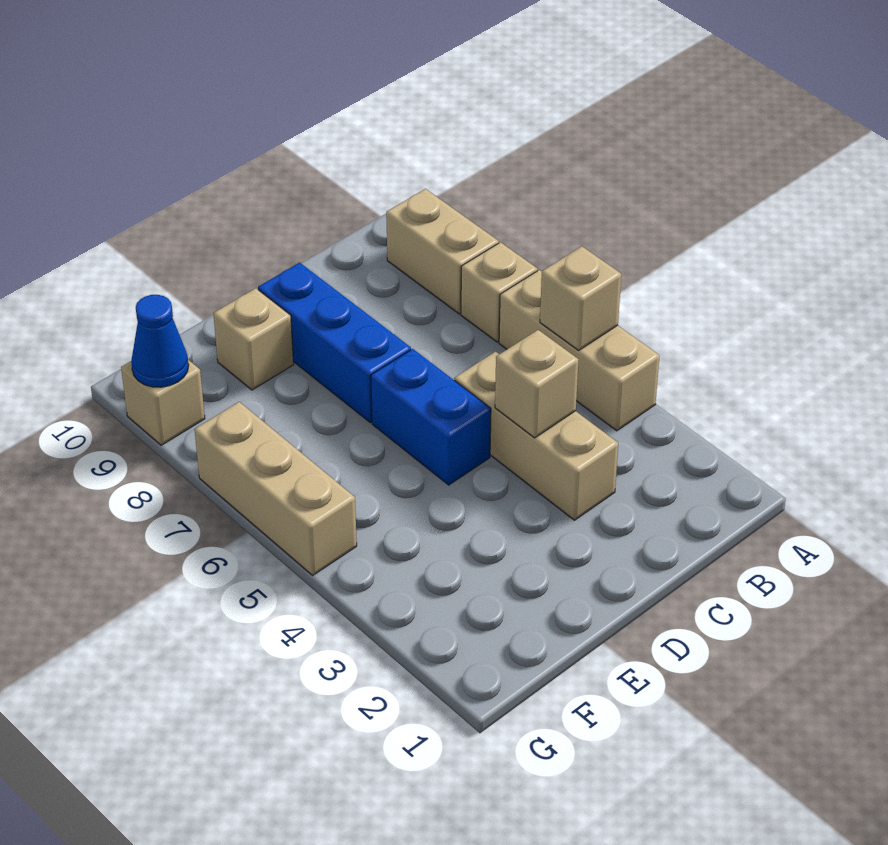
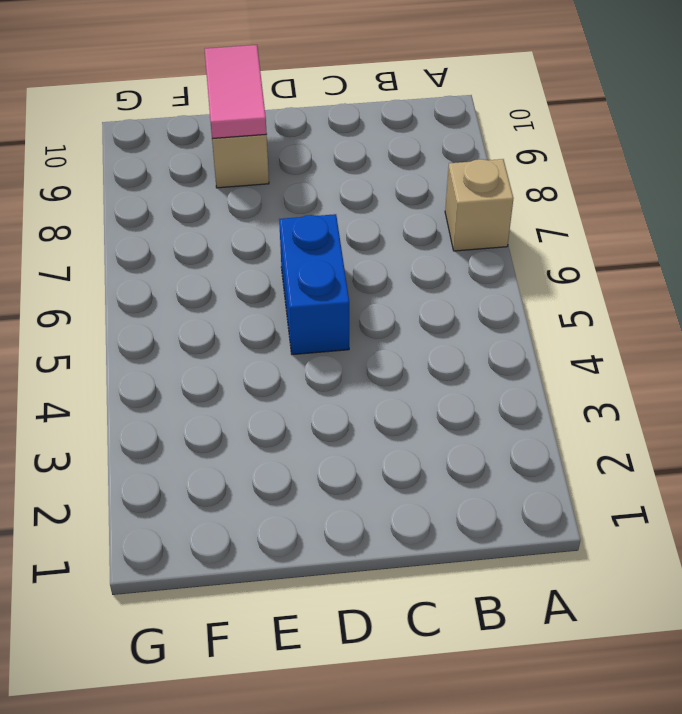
pink 1x2 tile [205,45,267,139] -> none
none -> tan 1x3 brick [499,270,660,431]
none -> tan 1x2 brick [386,189,499,314]
none -> tan 1x3 brick [454,351,618,520]

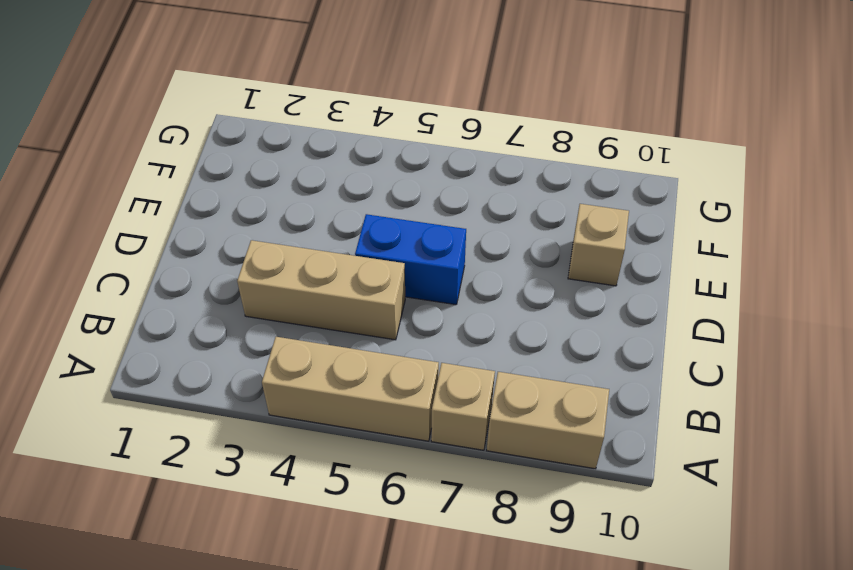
none -> blue 1x3 brick [258,263,411,423]
none -> tan 1x3 brick [195,402,357,575]
none -> tan 1x1 brick [121,360,205,445]

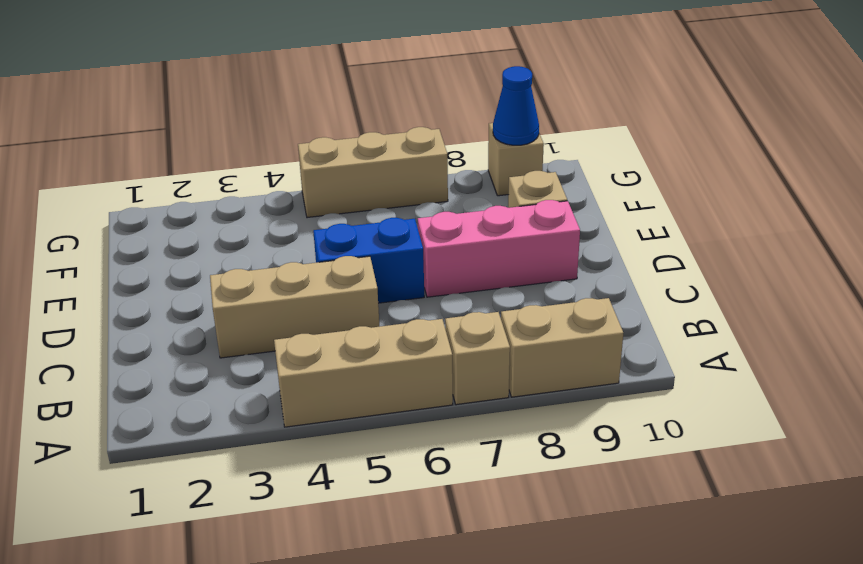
pink 1x3 brick [418,200,580,297] -> blue 1x3 brick [258,263,411,423]
none -> tan 1x1 brick [540,246,621,350]
none -> tan 1x1 brick [495,330,579,438]

